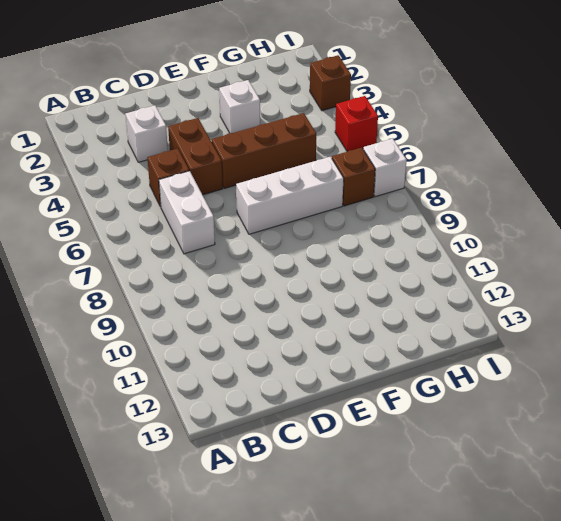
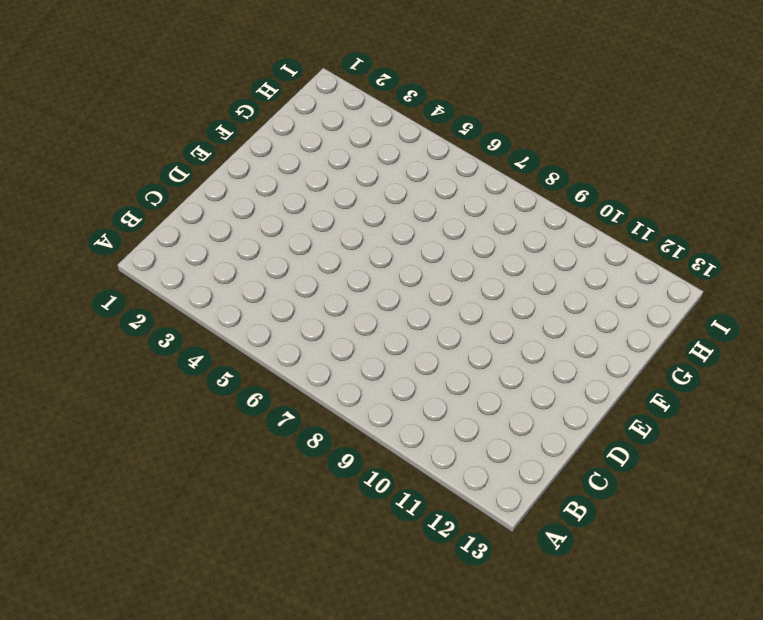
none -> white 1x1 brick [125,106,168,162]
none -> brown 1x1 brick [147,149,189,207]

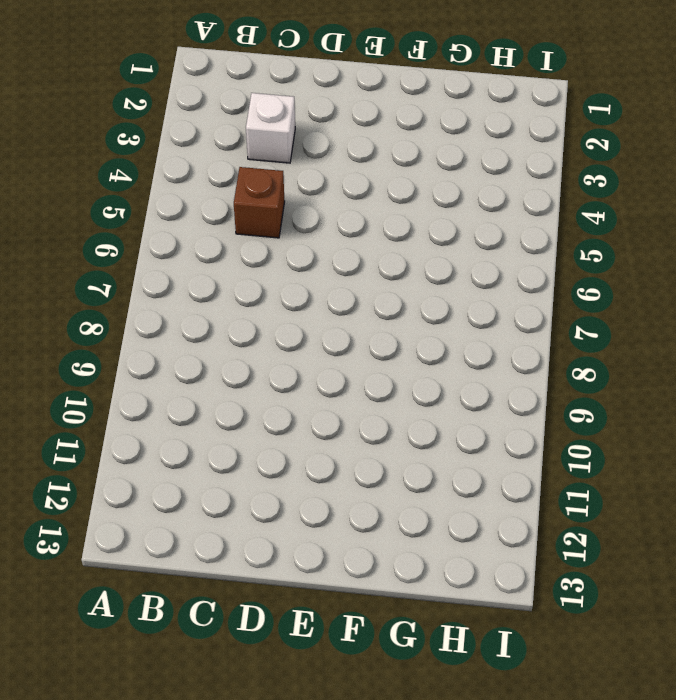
none -> white 1x2 brick [159,171,215,254]
none -> brown 1x2 brick [168,118,223,195]

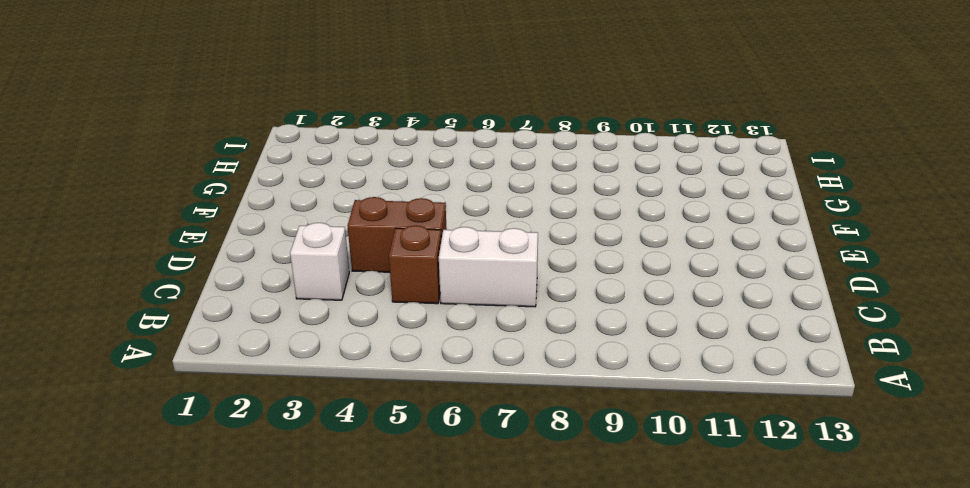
none -> brown 1x3 brick [212,113,316,188]
none -> white 1x3 brick [236,157,344,234]

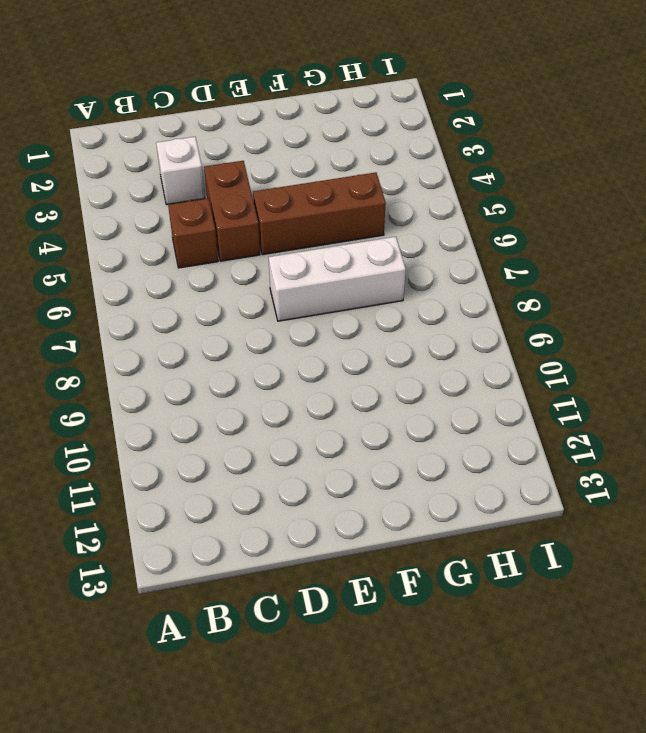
none -> white 1x2 brick [159,171,215,254]
none -> white 1x1 brick [219,80,260,133]

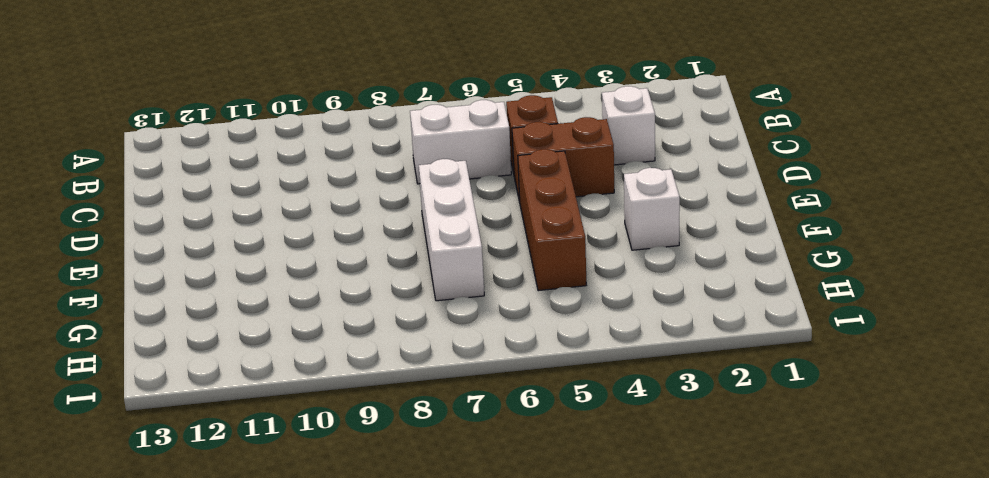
none -> brown 1x1 brick [332,148,375,206]
none -> brown 1x1 brick [310,55,351,111]

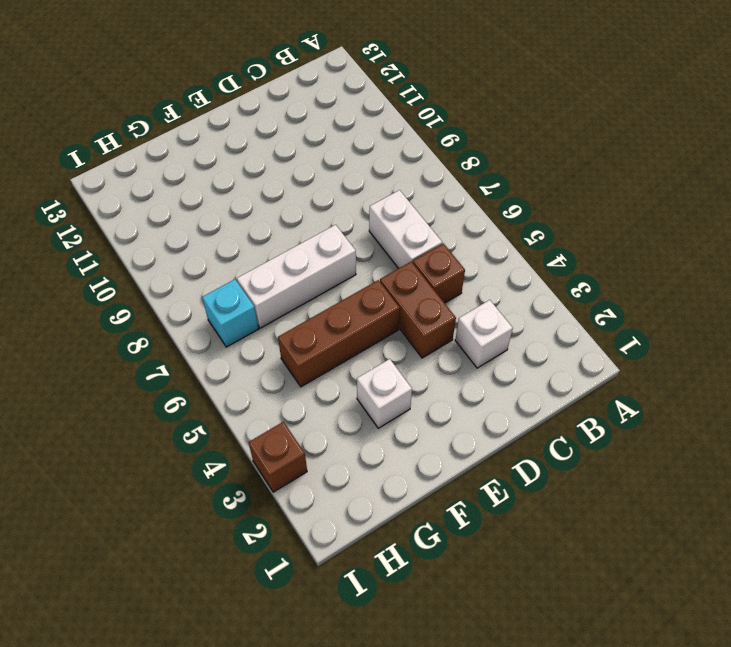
cyan 1x1 brick [202,279,258,347] -> brown 1x1 brick [332,148,375,206]
none -> red 1x1 brick [335,96,378,152]
none -> white 1x1 brick [363,139,407,197]

